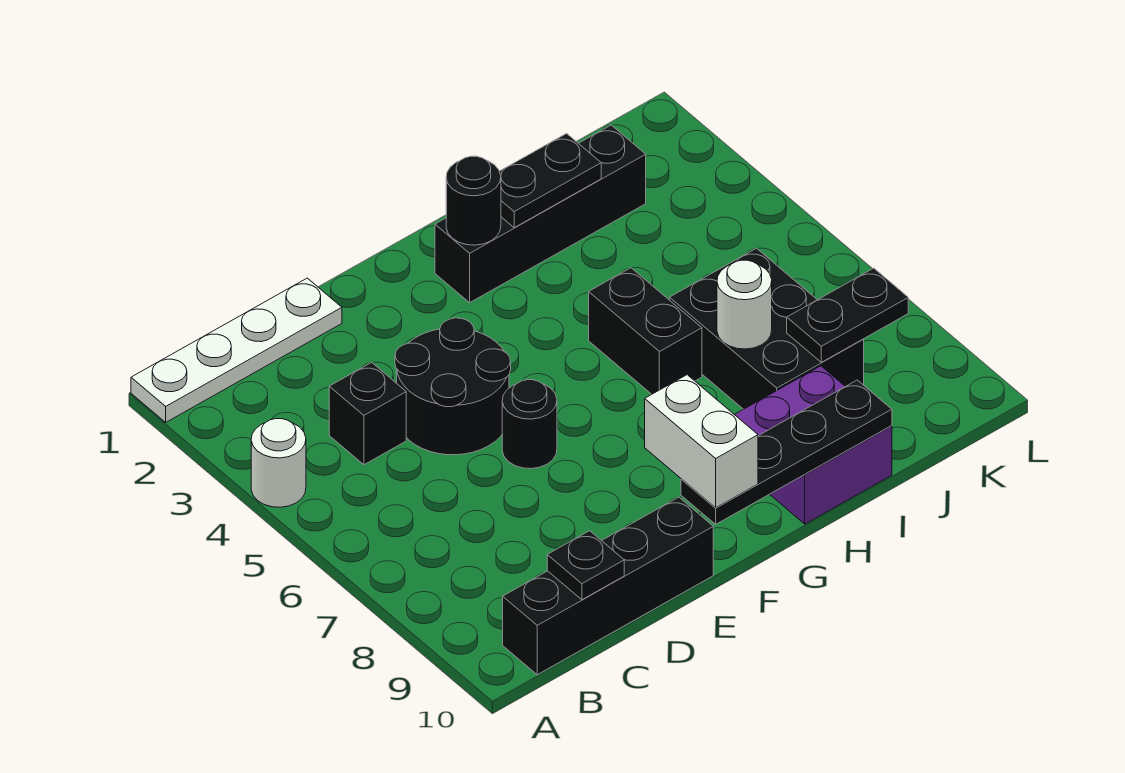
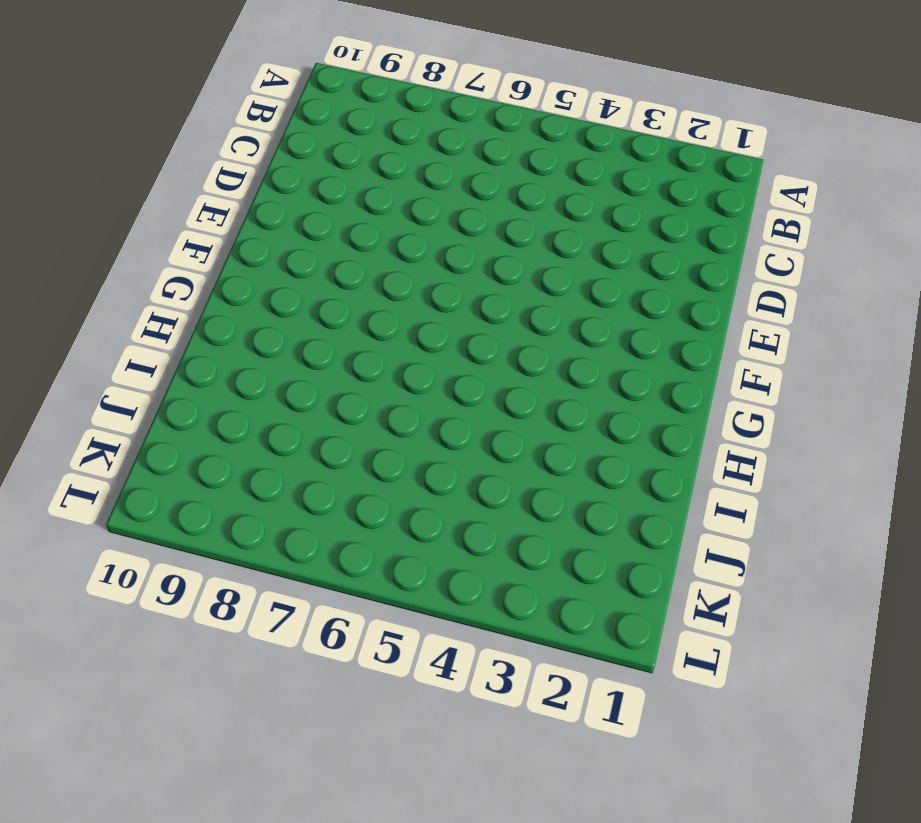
none -> white 1x4 plate [131,278,342,422]
none -> white 1x1 round brick [251,419,306,507]
none -> black 1x4 brick [503,497,713,675]

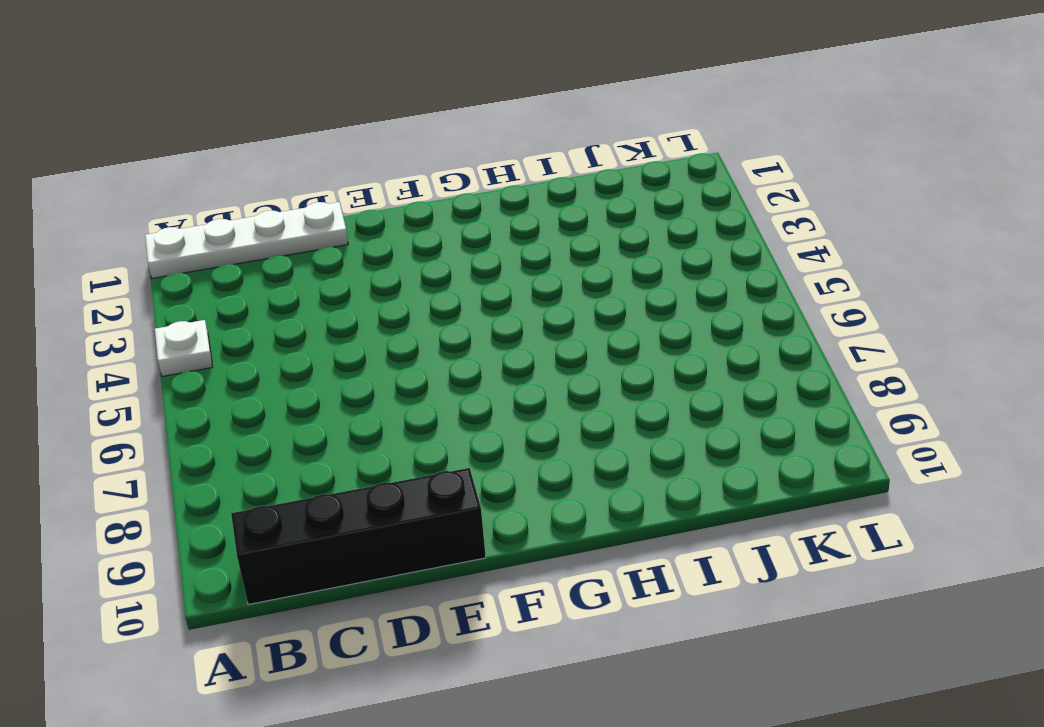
white 1x1 plate [155,320,213,376] -> white 1x1 round brick [251,419,306,507]
none -> black 1x1 brick [329,362,406,465]
none -> black 2x2 round brick [395,318,511,455]
none -> black 1x1 round brick [502,380,557,469]

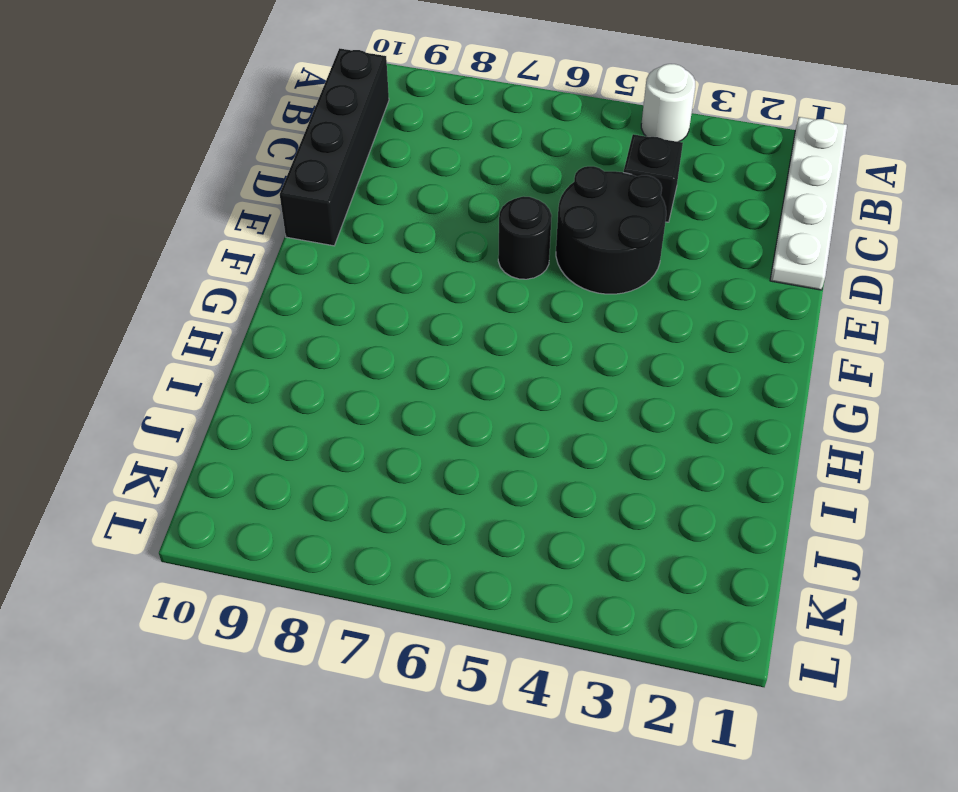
none -> black 1x4 brick [435,125,646,303]
none -> black 1x2 brick [589,268,702,394]
none -> purple 2x2 brick [734,366,892,524]

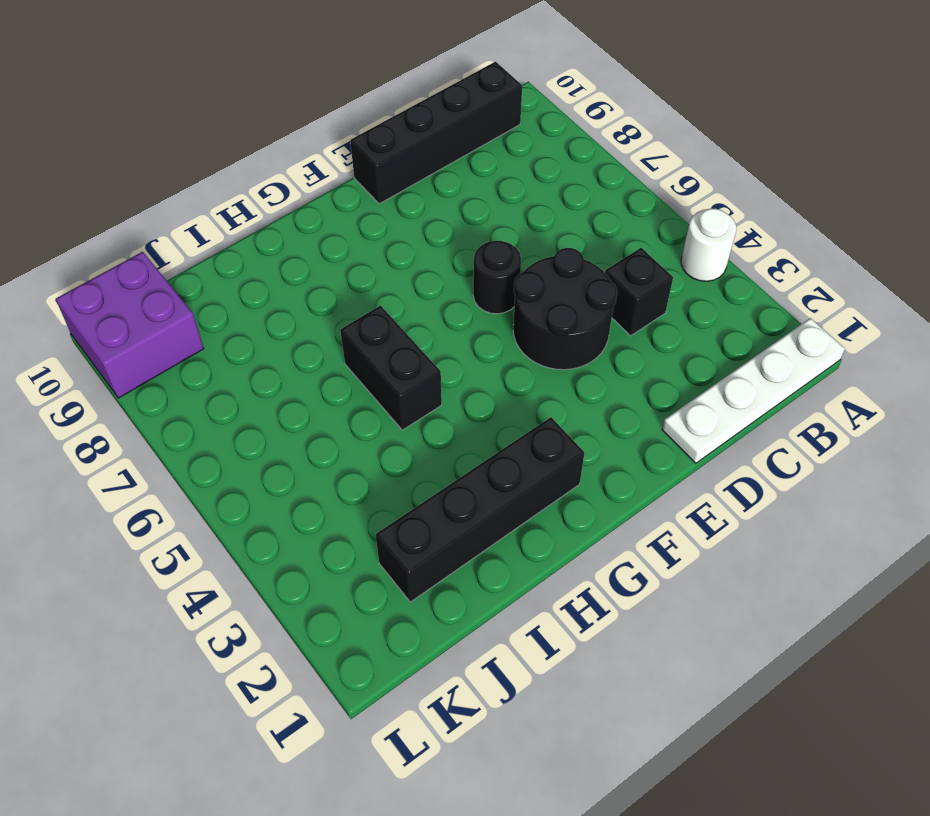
purple 2x2 brick [56,252,204,398] -> purple 2x2 brick moved to [734,366,892,524]
none -> black 2x3 brick [670,248,864,409]
none -> black 1x1 plate [547,531,624,600]
none -> black 1x4 plate [681,380,892,524]

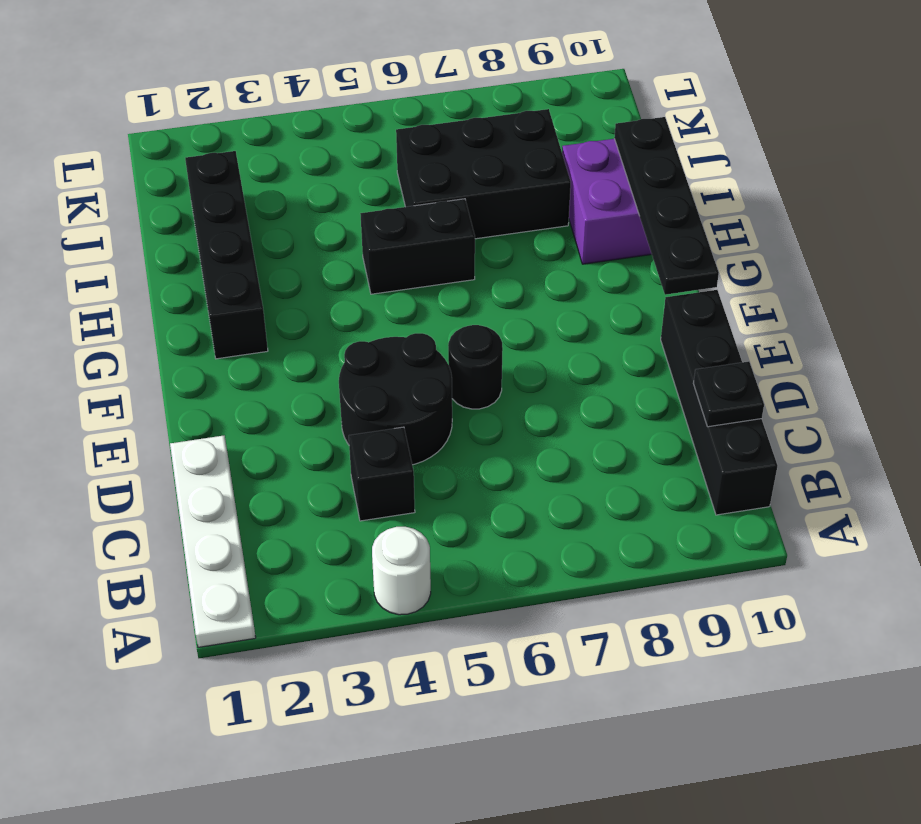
none -> black 1x1 round brick [446,156,501,245]
none -> black 1x2 plate [499,134,601,228]
none -> white 1x1 round brick [717,260,772,349]

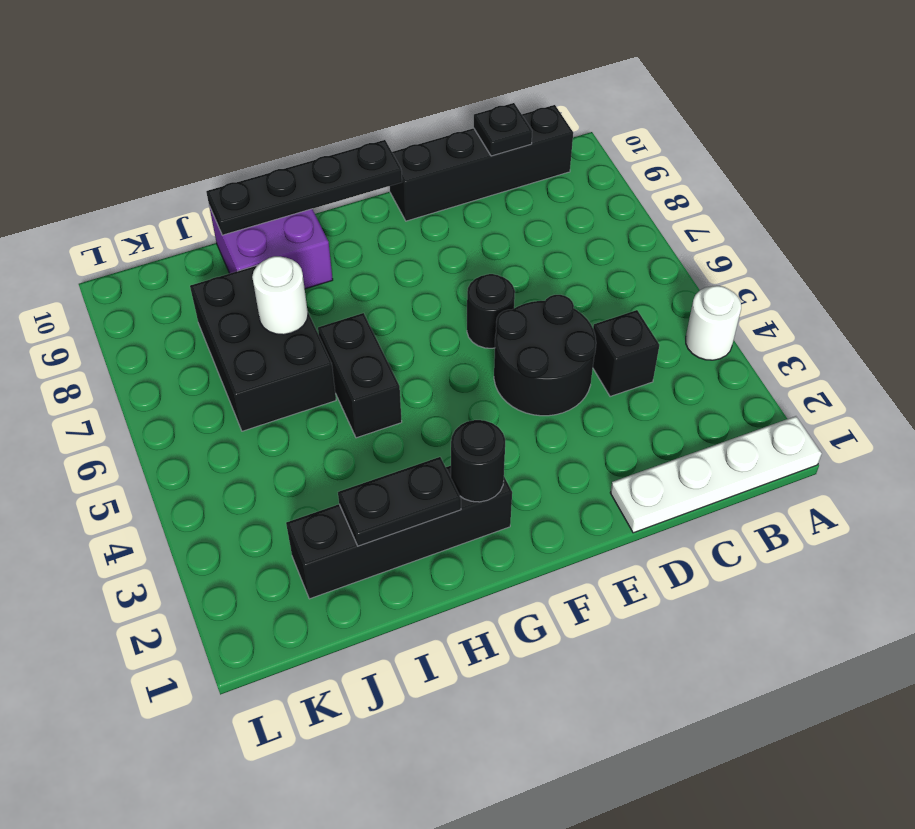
none -> black 1x2 plate [787,268,908,362]
none -> white 1x2 brick [645,375,758,508]

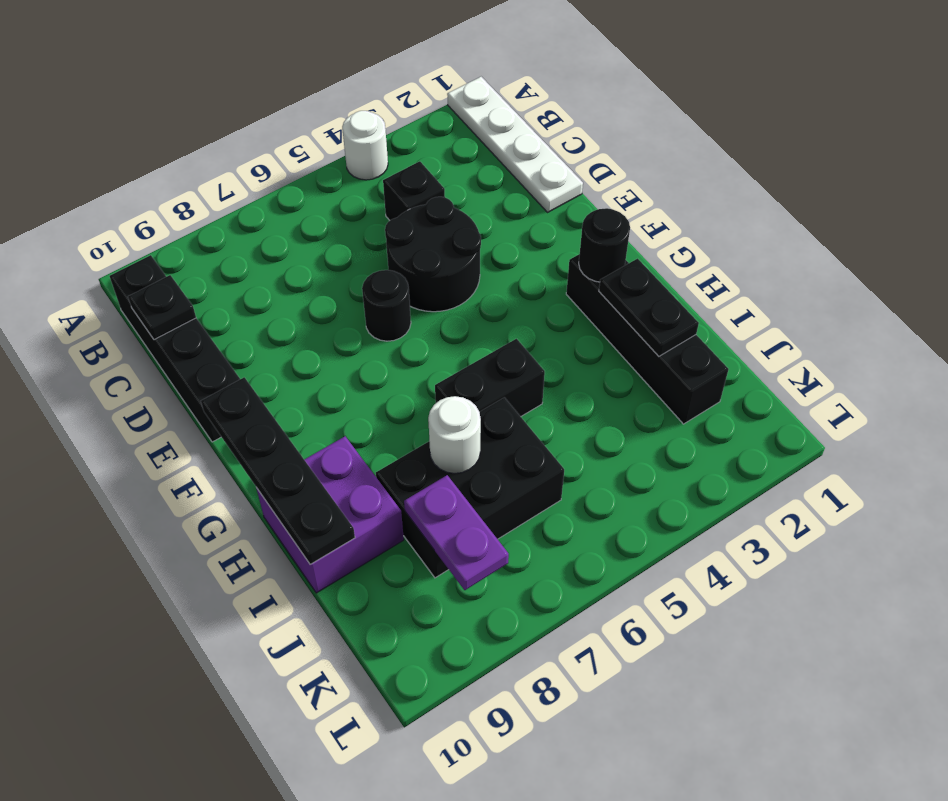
purple 1x2 plate [404,475,509,590] -> black 1x2 plate [787,268,908,362]
none -> white 1x2 brick [645,375,758,508]

